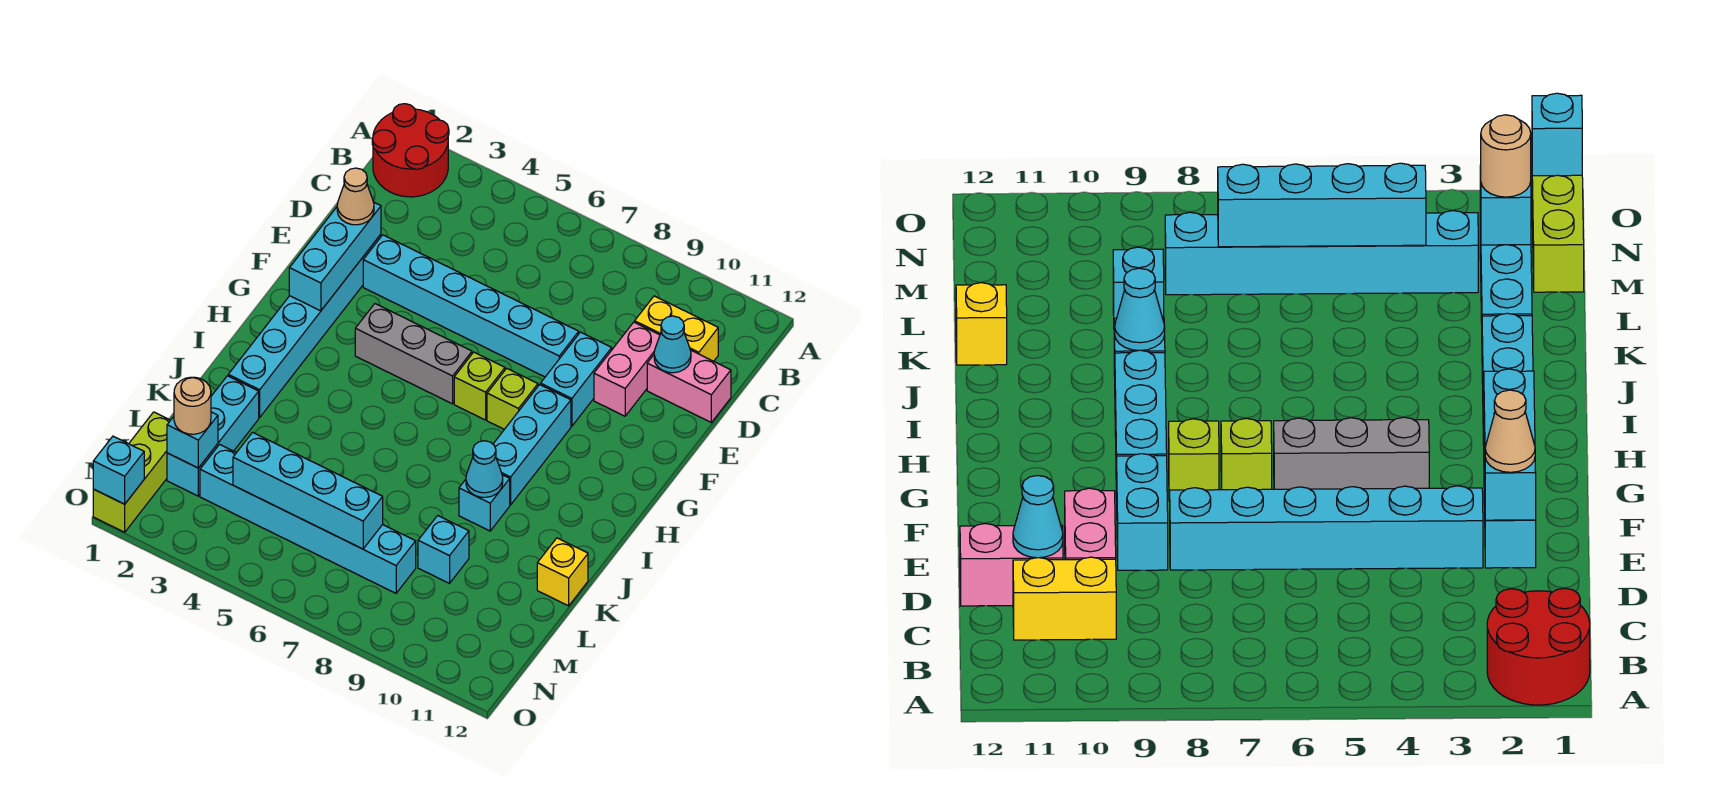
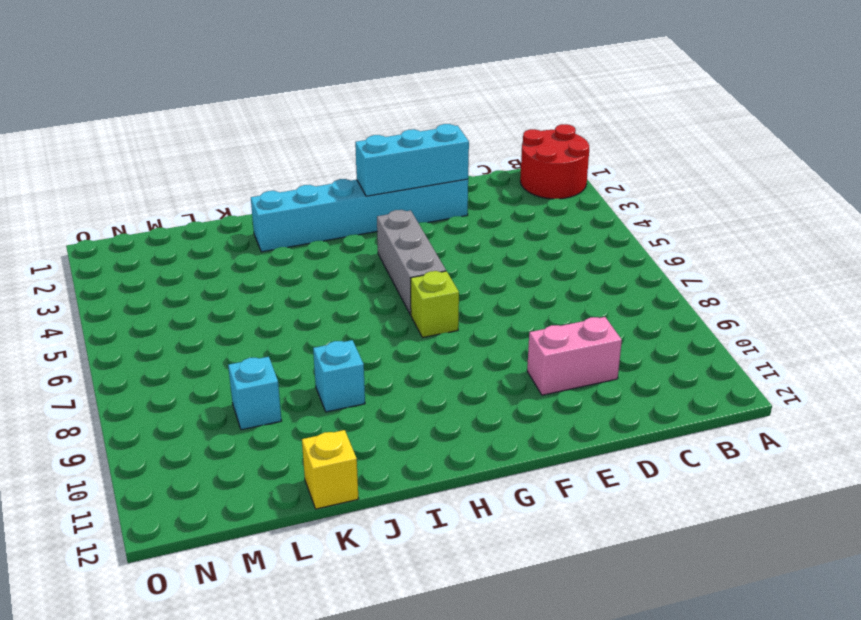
none -> yellow 1x2 brick [635,296,718,361]
none -> pink 1x2 brick [647,350,731,422]
none -> cyan 1x6 brick [363,235,579,377]

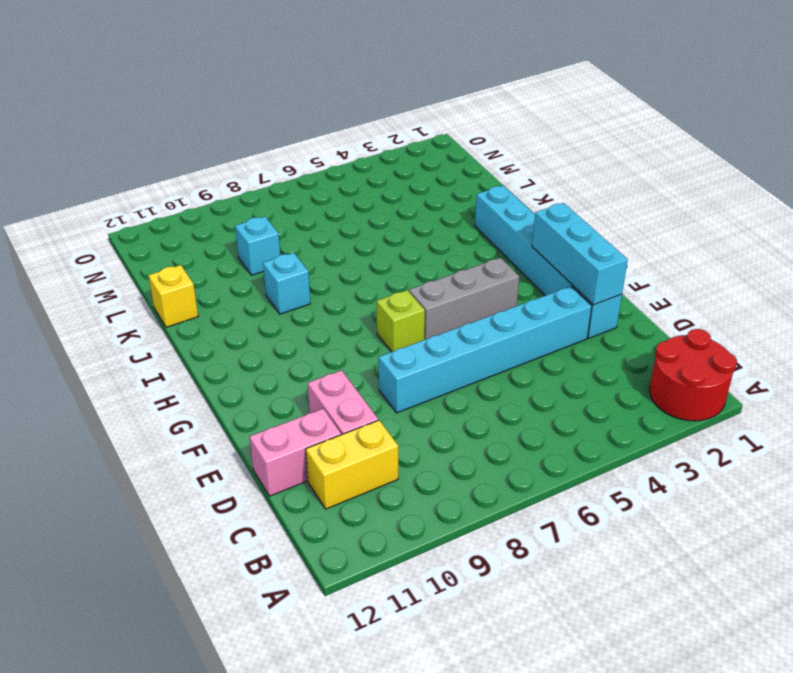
none -> cyan 1x2 brick [541,332,612,426]
none -> lime 1x1 brick [487,368,538,429]
none -> cyan 1x3 brick [493,385,571,505]

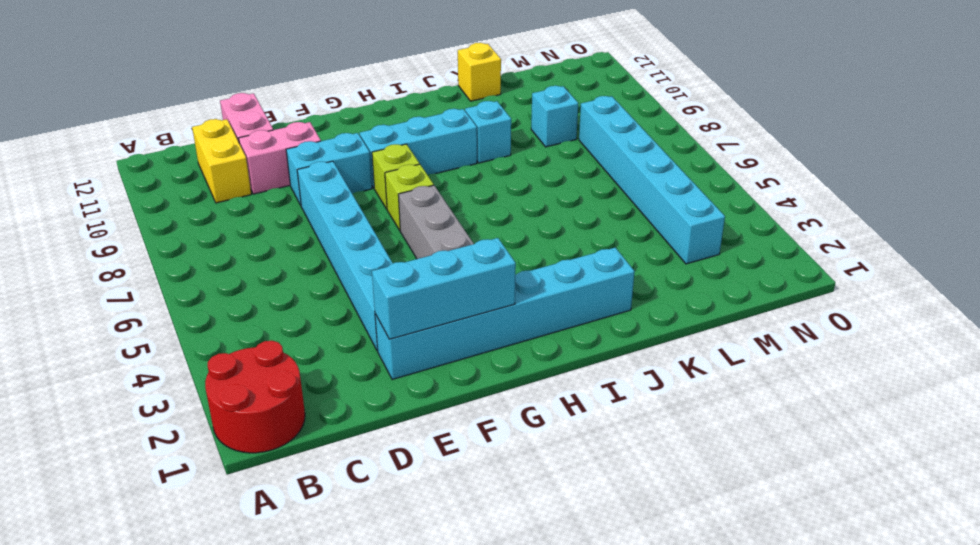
none -> cyan 1x3 brick [167,376,259,496]
none -> lime 1x3 brick [93,412,170,532]
none -> cyan 1x1 cone [654,316,691,373]

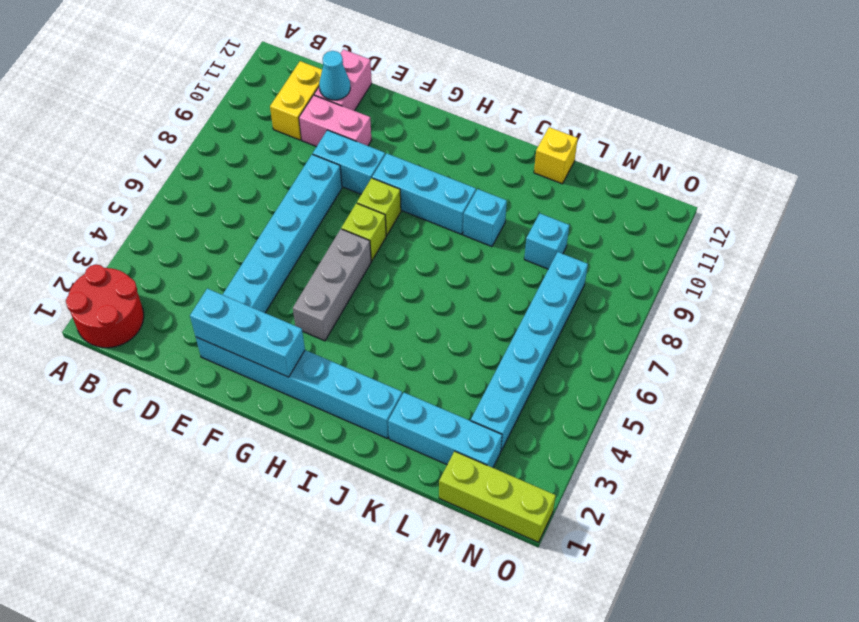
none -> cyan 1x1 cone [466,441,503,497]
none -> cyan 1x1 brick [167,412,218,468]
none -> cyan 1x4 brick [233,432,383,549]

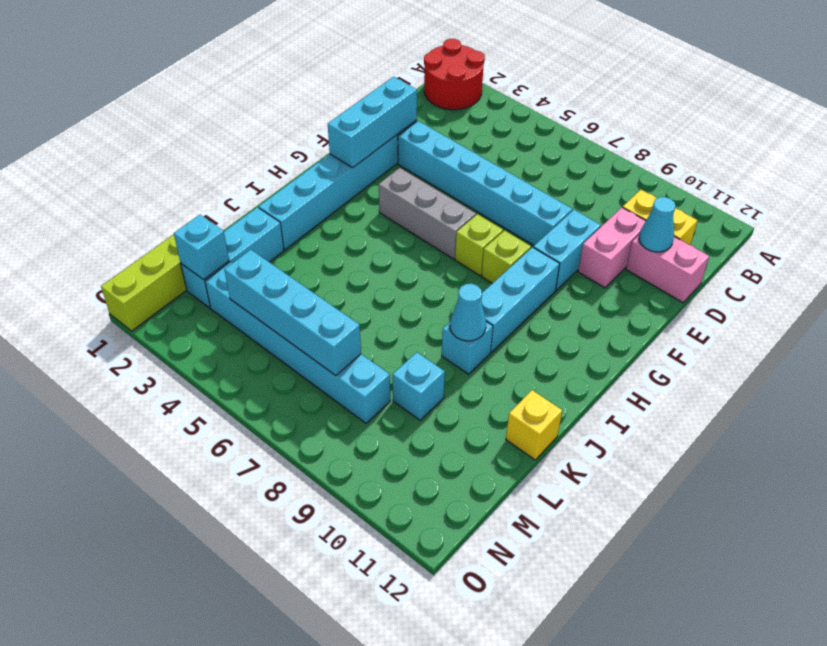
none -> cyan 1x1 brick [93,436,144,504]
none -> tan 1x1 cone [337,168,374,225]
none -> tan 1x1 round brick [174,377,211,434]

